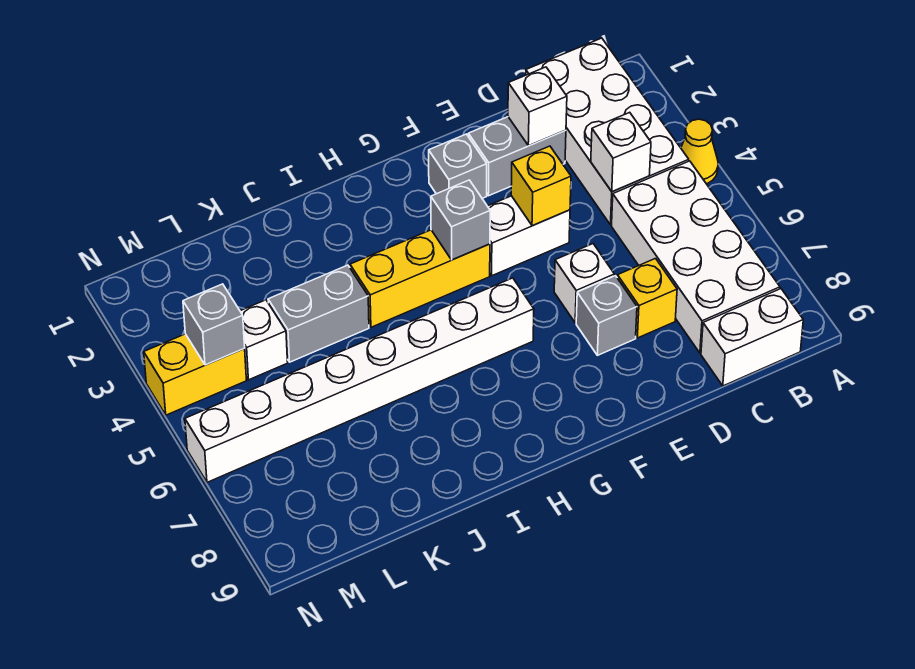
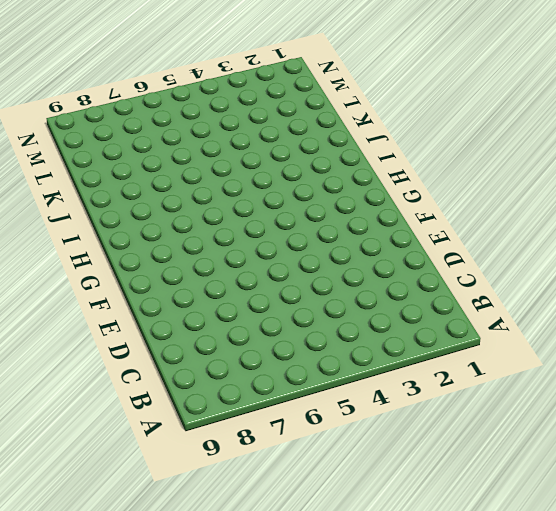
none -> yellow 1x1 cone [681,119,718,184]
none -> white 2x4 brick [526,38,689,225]
none -> white 2x4 brick [612,161,780,353]

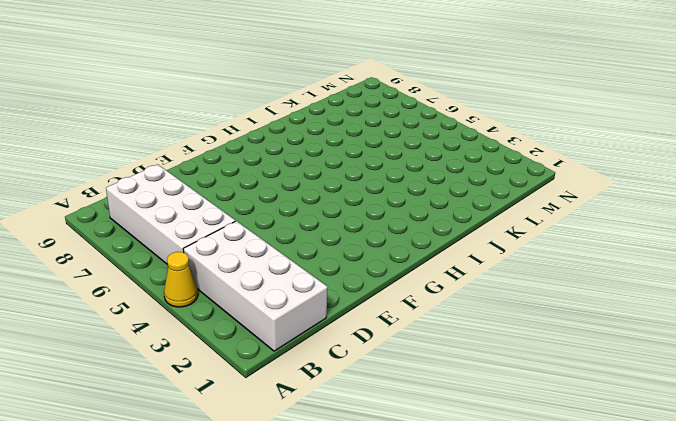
none -> white 1x2 brick [701,289,803,386]
none -> grey 1x2 brick [468,117,566,196]
none -> yellow 1x1 brick [617,259,677,338]

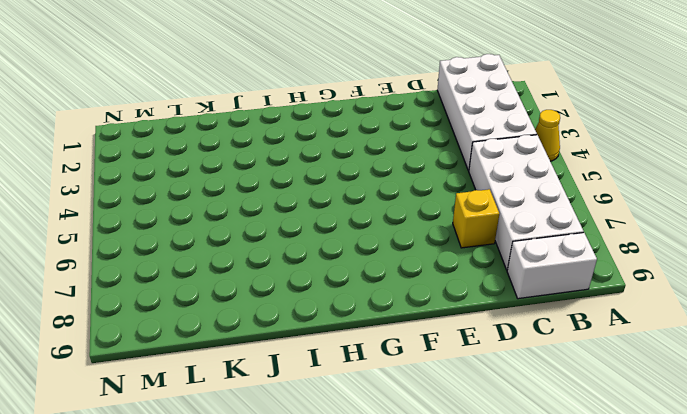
none -> grey 1x2 brick [468,117,566,196]
none -> white 1x2 brick [488,196,570,276]
none -> white 1x1 brick [554,244,615,323]

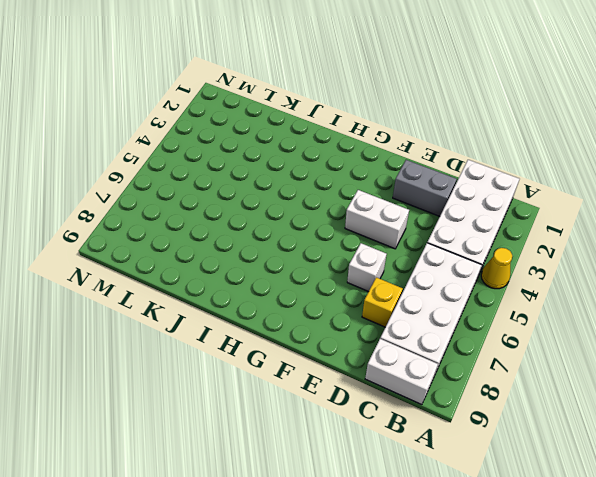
none -> grey 1x1 brick [576,276,637,355]
none -> grey 1x1 brick [429,134,487,198]
none -> yellow 1x3 brick [350,230,490,327]

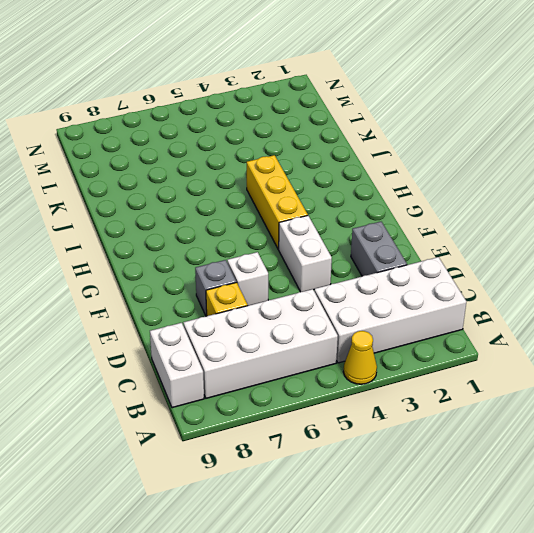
none -> grey 1x1 brick [429,134,487,198]
none -> white 1x8 brick [185,278,534,482]
none -> grey 1x2 brick [268,265,369,362]

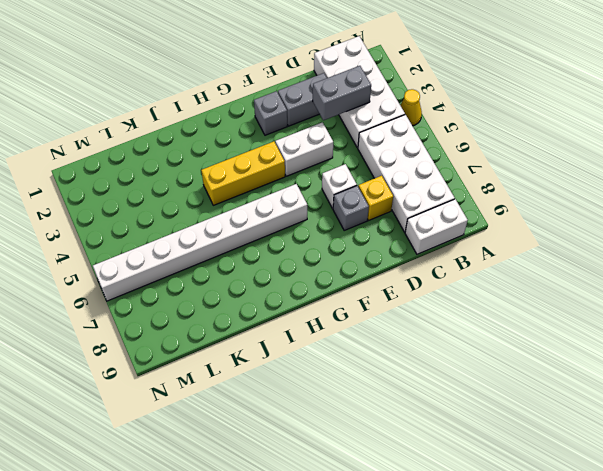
grey 1x2 brick [313,66,371,120] -> grey 1x2 brick moved to [268,265,369,362]
none -> white 1x1 brick [240,300,288,380]
none -> yellow 1x2 brick [144,334,247,415]
none -> white 1x1 brick [591,112,651,192]

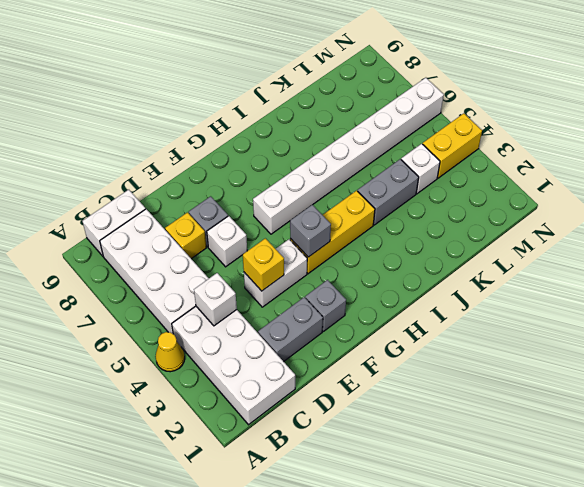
none -> white 1x1 brick [508,67,567,146]
none -> grey 1x1 brick [183,284,245,365]

